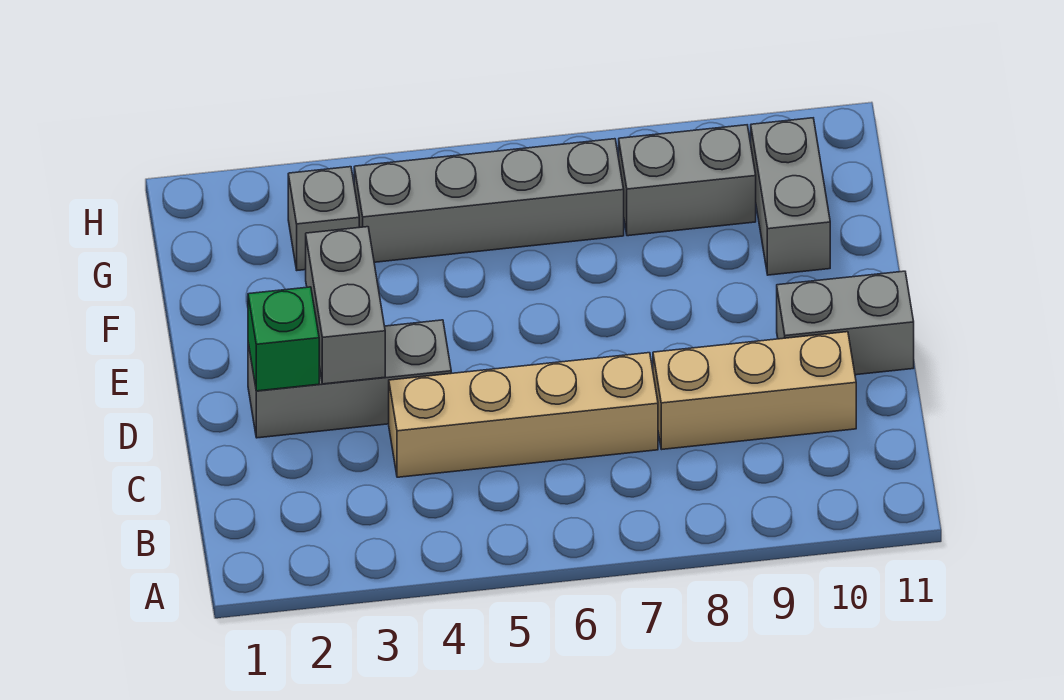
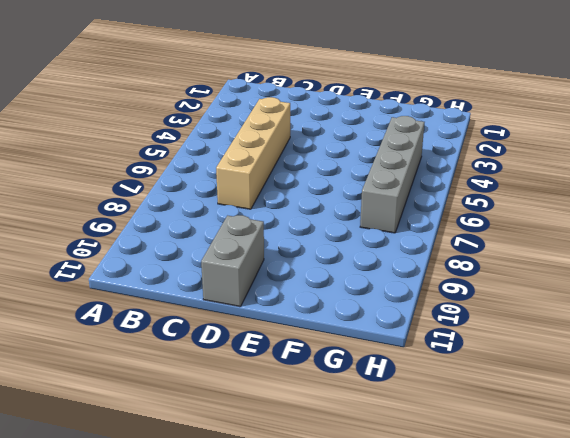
none -> tan 1x3 brick [653,332,856,449]
none -> grey 1x3 brick [248,320,451,438]

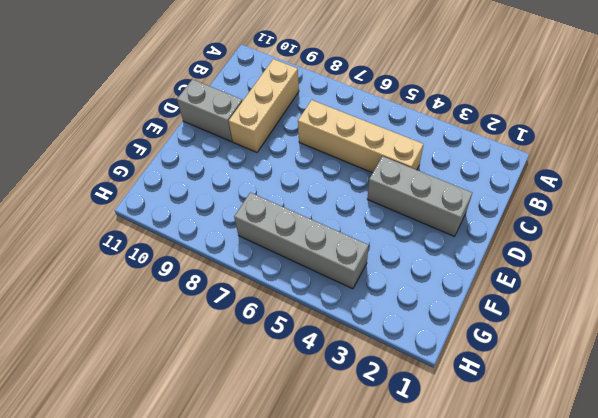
tan 1x3 brick [229,59,299,152] -> tan 1x3 brick turned to [653,332,856,449]
none -> grey 1x2 brick [751,118,830,275]
none -> grey 1x1 brick [288,167,359,270]

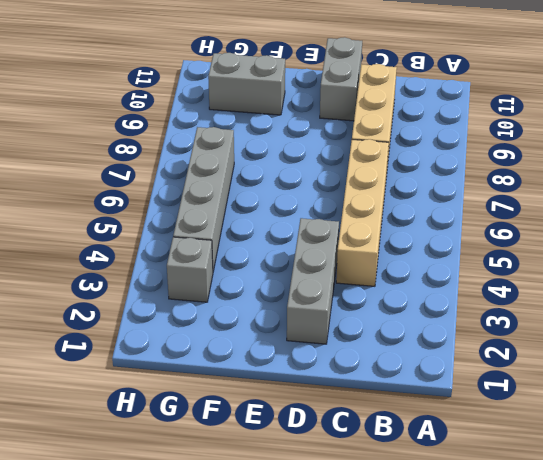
none -> grey 1x2 brick [619,125,756,236]
none -> green 1x1 brick [248,287,319,391]

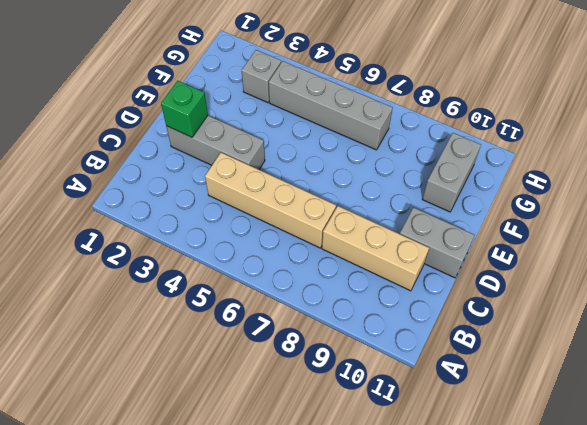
none -> grey 1x2 brick [619,125,756,236]
none -> grey 1x2 brick [306,227,385,384]

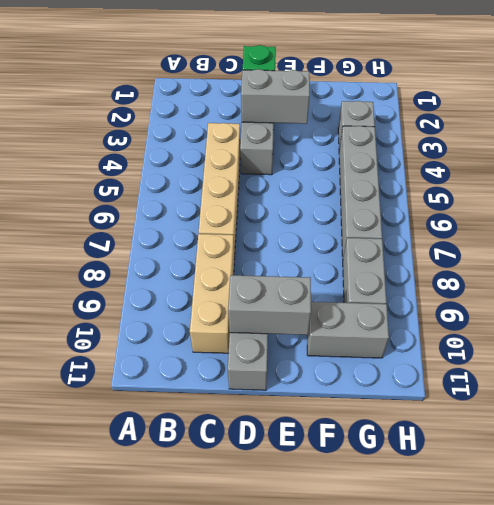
grey 1x2 brick [228,275,311,335] -> none

